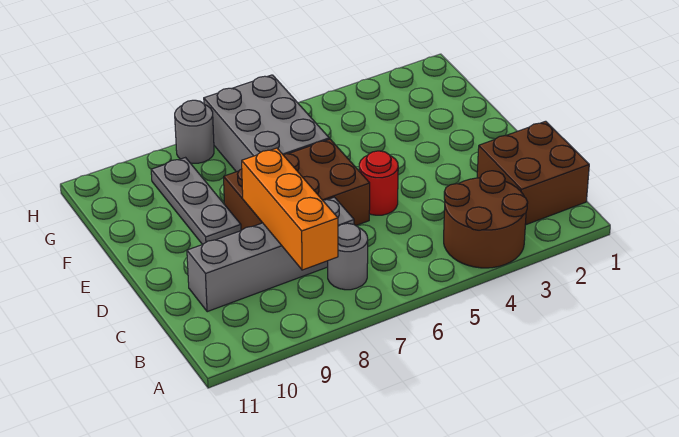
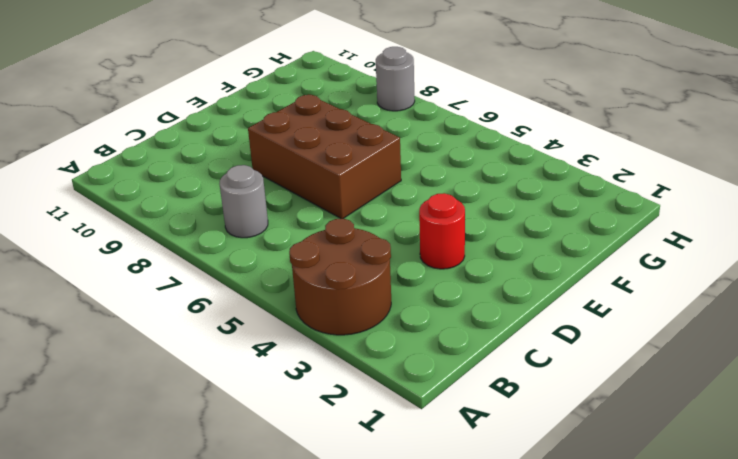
red 1x1 round brick [419,193,465,269] -> red 1x1 round brick moved to [359,151,398,215]
none -> brown 2x2 brick [477,121,589,225]
none -> grey 1x4 brick [187,197,354,312]

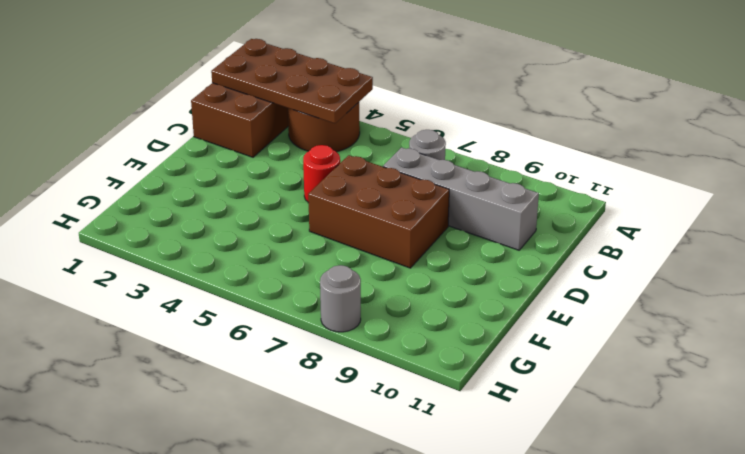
brown 2x4 plate [211,39,373,123] -> none
none -> grey 1x3 plate [151,158,241,245]
none -> grey 2x3 brick [204,75,329,172]

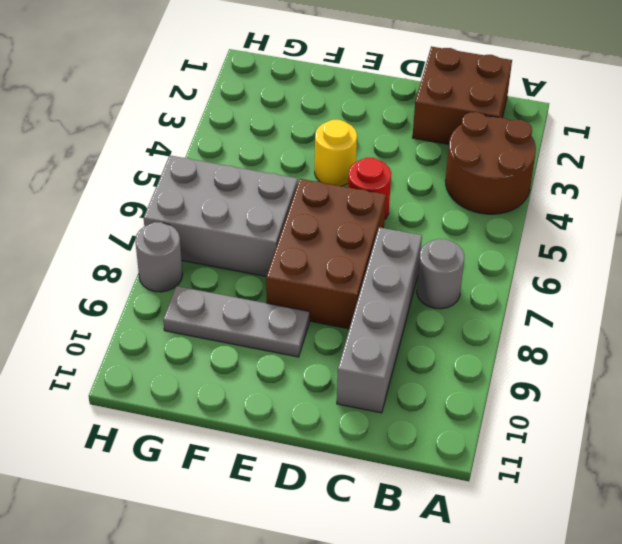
yellow 1x1 round brick [315,120,357,186] -> none
none -> orange 1x3 brick [242,148,338,270]

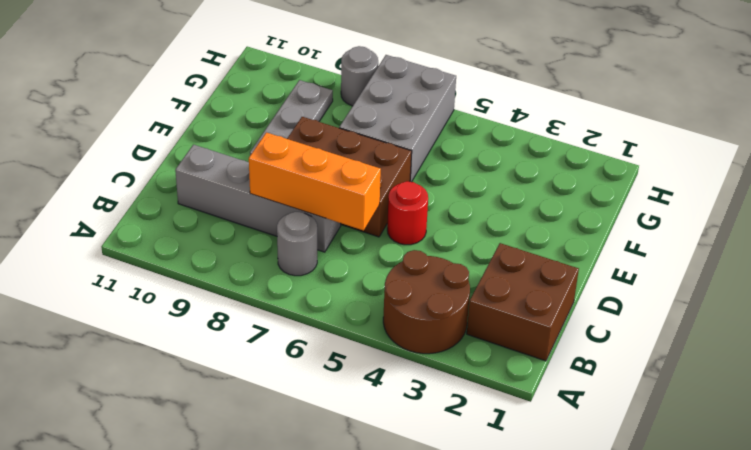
orange 1x3 brick [249,132,381,230] -> orange 1x3 brick turned to [242,148,338,270]

